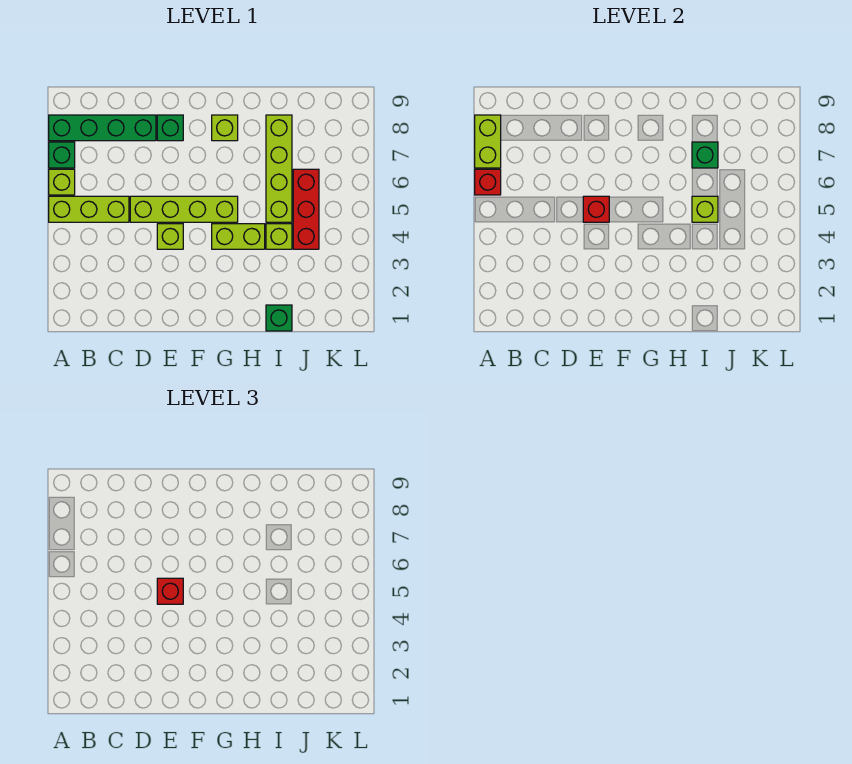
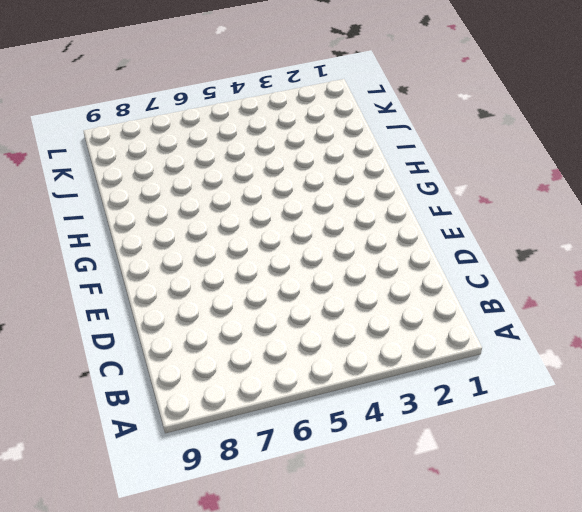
none -> lime 1x3 brick [49,196,129,222]
none -> lime 1x1 brick [49,169,75,195]
none -> green 1x1 brick [49,142,75,168]

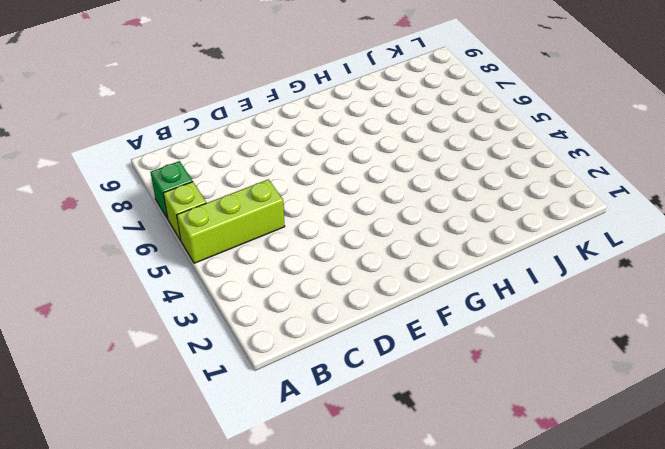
none -> green 1x4 brick [49,115,156,141]
none -> lime 1x4 brick [130,196,238,222]
none -> lime 1x1 brick [157,224,183,249]

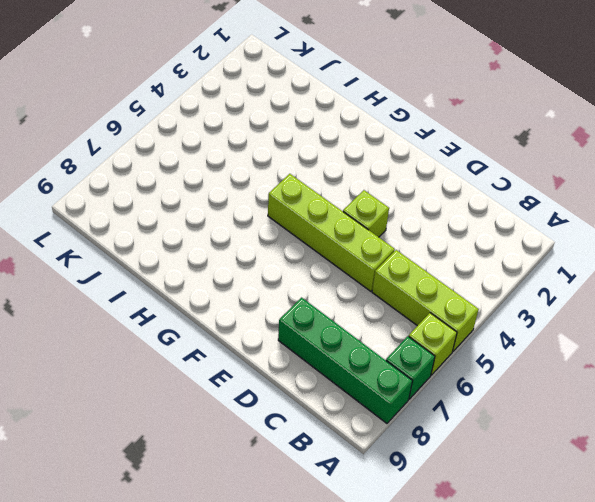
none -> green 1x1 brick [157,115,183,141]
none -> lime 1x2 brick [212,224,265,249]
none -> lime 1x1 brick [212,115,238,141]

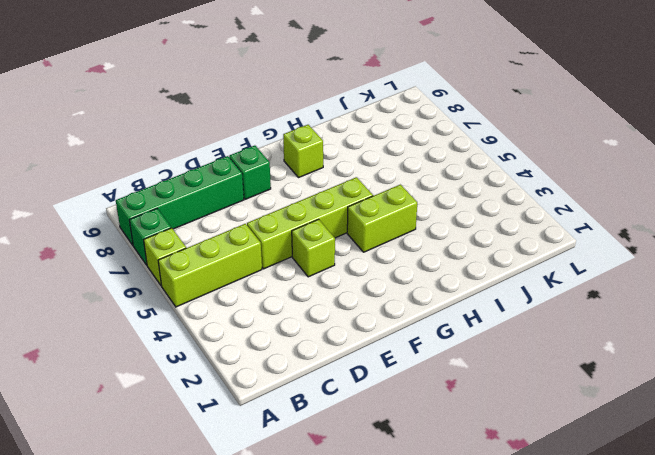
none -> green 1x1 brick [266,305,292,331]
none -> lime 1x1 brick [266,224,292,249]
none -> lime 1x4 brick [266,115,292,222]

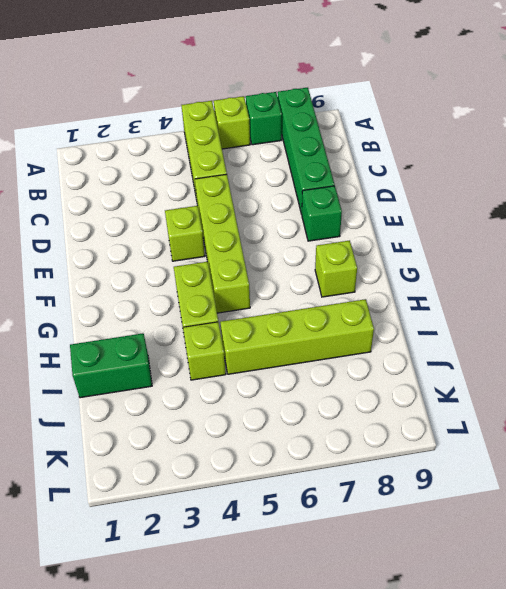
green 1x2 brick [70,333,152,398] -> green 1x1 brick [266,305,292,331]
none -> red 1x3 brick [293,169,319,249]
none -> red 1x1 brick [475,169,501,195]
none -> lime 1x2 brick [475,115,501,168]

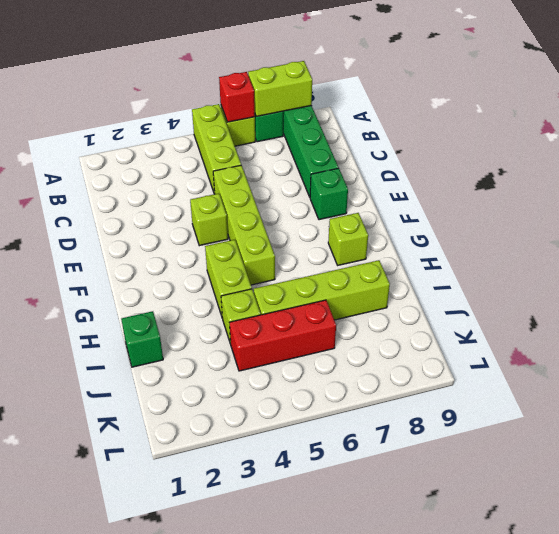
none -> red 1x1 brick [583,196,609,222]
none -> lime 1x1 brick [692,196,718,222]
none -> green 1x1 brick [692,142,718,168]

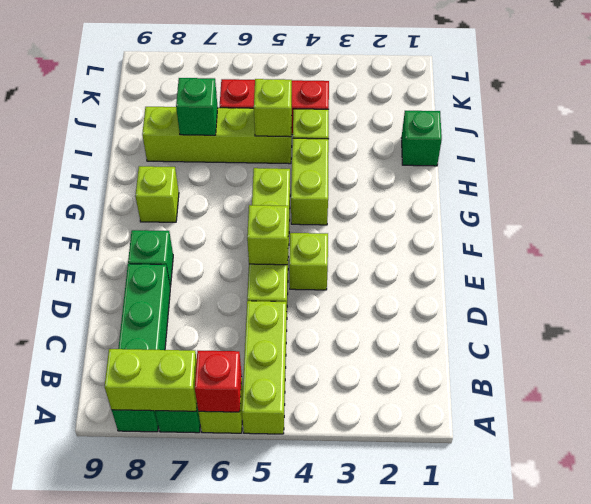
lime 1x1 brick [247,205,288,265] -> red 1x1 brick [583,196,609,222]
none -> red 1x1 brick [157,578,183,604]

